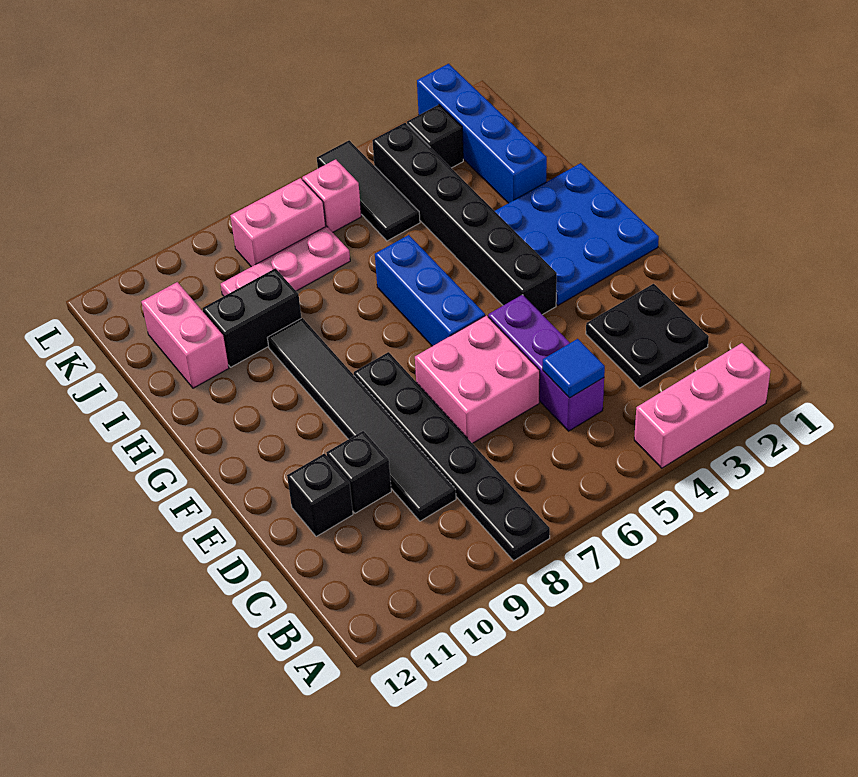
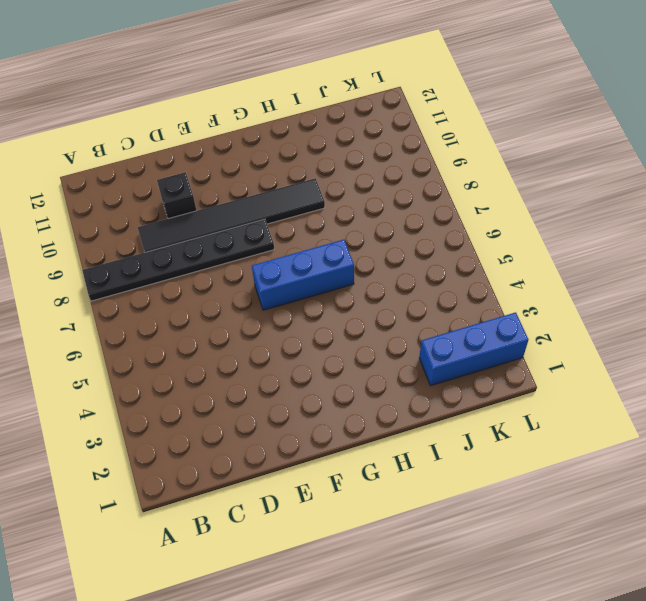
blue 1x3 brick [419,312,529,386] -> blue 1x4 brick [417,64,547,203]
none -> pink 1x3 brick [634,343,771,468]
none -> black 2x2 plate [586,284,709,388]
none -> purple 1x3 brick [488,295,604,431]

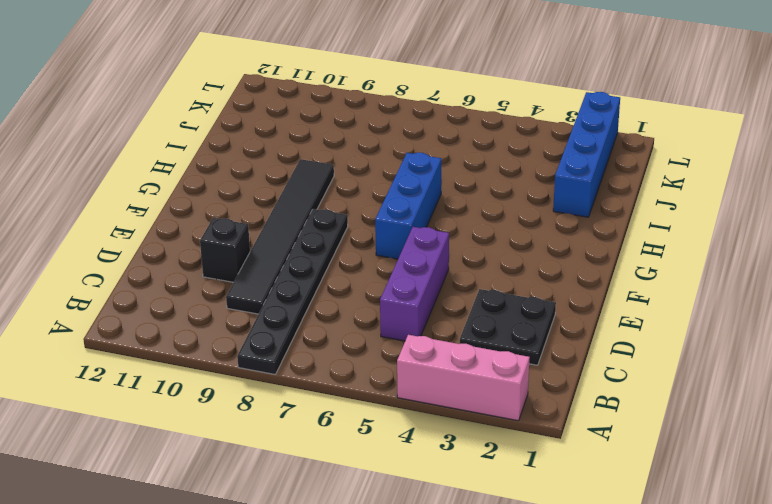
none -> pink 2x2 brick [415,315,540,443]
none -> black 1x1 brick [287,454,353,537]
none -> blue 3x3 plate [495,163,659,305]

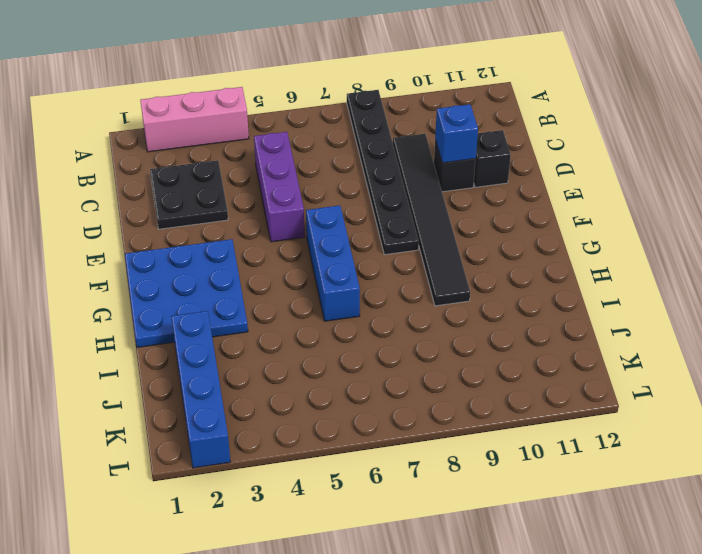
blue 1x1 brick [435,104,478,163] -> none
none -> pink 2x2 brick [415,315,540,443]
none -> black 1x6 brick [372,123,557,315]
none -> black 1x2 brick [203,268,301,367]

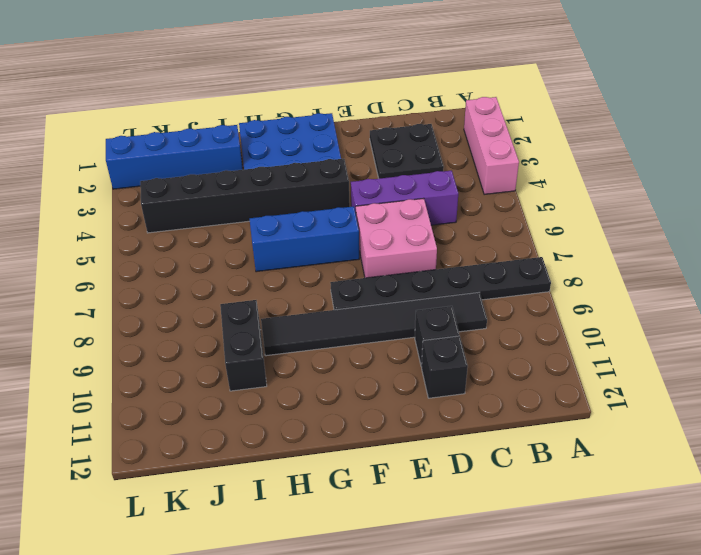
none -> pink 1x2 brick [141,282,229,388]
none -> black 1x3 tile [317,140,420,241]
none -> pink 1x3 plate [221,226,350,296]

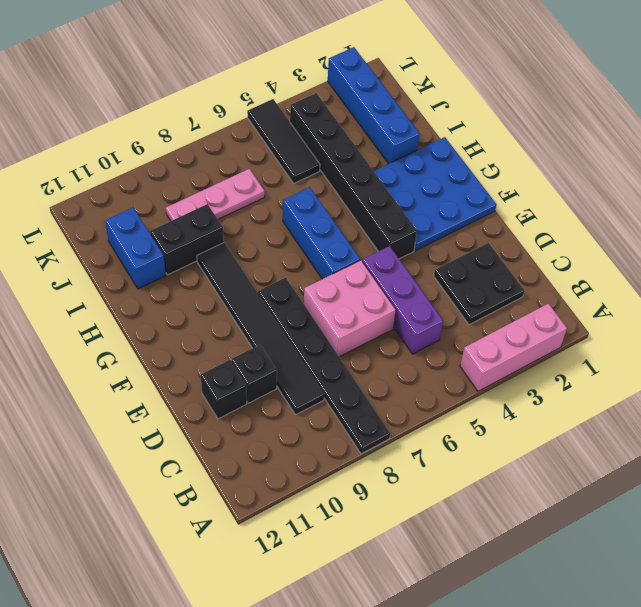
blue 1x2 brick [105,207,166,289] -> pink 1x2 brick [141,282,229,388]
none -> black 1x1 brick [407,105,463,168]
none -> pink 1x1 brick [302,159,361,232]
none -> pink 1x2 brick [230,178,326,267]

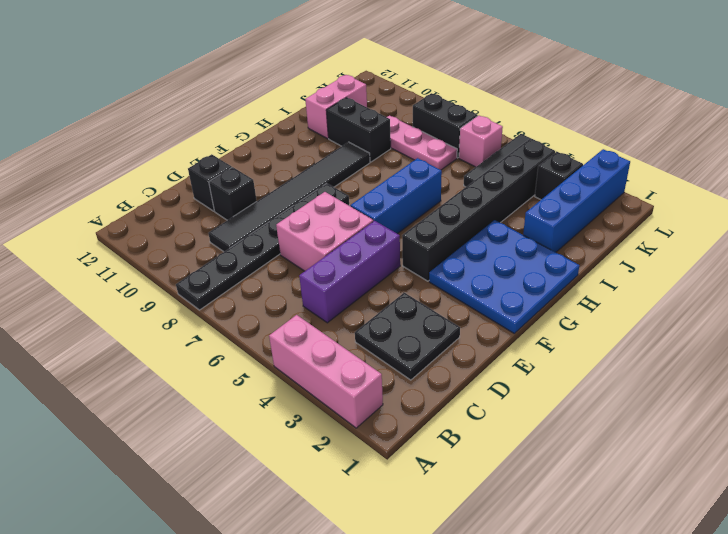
black 1x2 brick [413,93,478,158] -> pink 1x2 brick [230,178,326,267]
none -> blue 1x1 tile [543,339,605,398]

